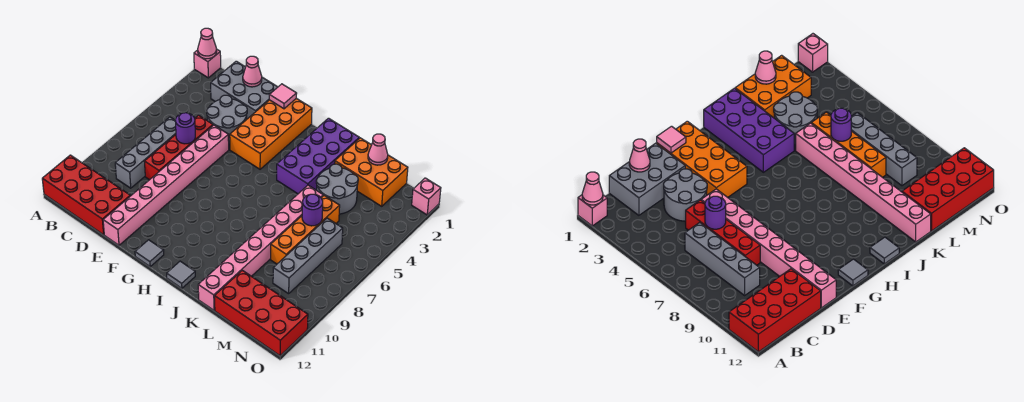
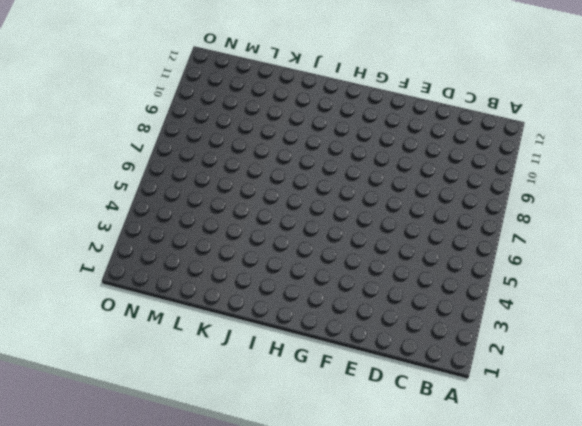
none -> pink 1x1 brick [194,49,221,78]
none -> red 2x4 brick [42,155,130,235]
none -> grey 2x3 brick [211,61,277,119]

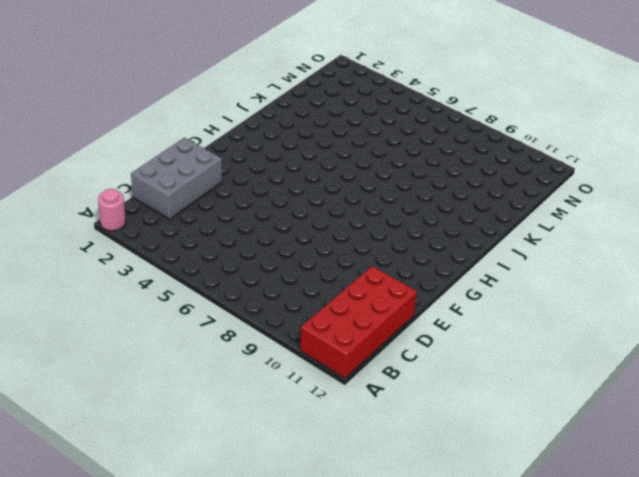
pink 1x1 round brick [98,189,126,231] -> pink 1x1 brick [194,49,221,78]
none -> grey 1x4 brick [115,117,176,188]
none -> grey 2x2 round brick [207,95,247,144]
none -> red 1x4 brick [144,115,213,180]

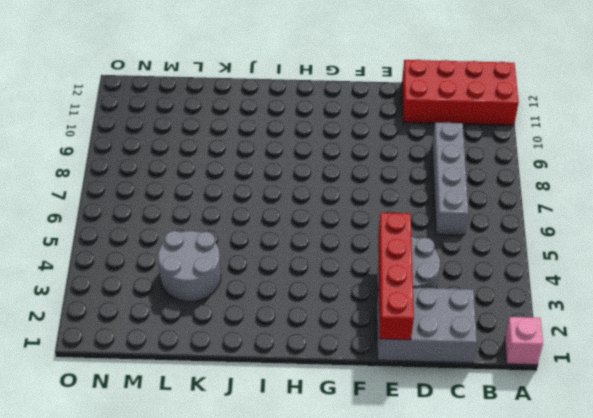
red 1x4 brick [378,213,414,340] -> red 1x4 brick moved to [144,115,213,180]
none -> pink 1x8 brick [103,125,229,245]
none -> orange 2x4 brick [230,98,312,169]
none -> grey 1x1 tile [135,240,164,267]

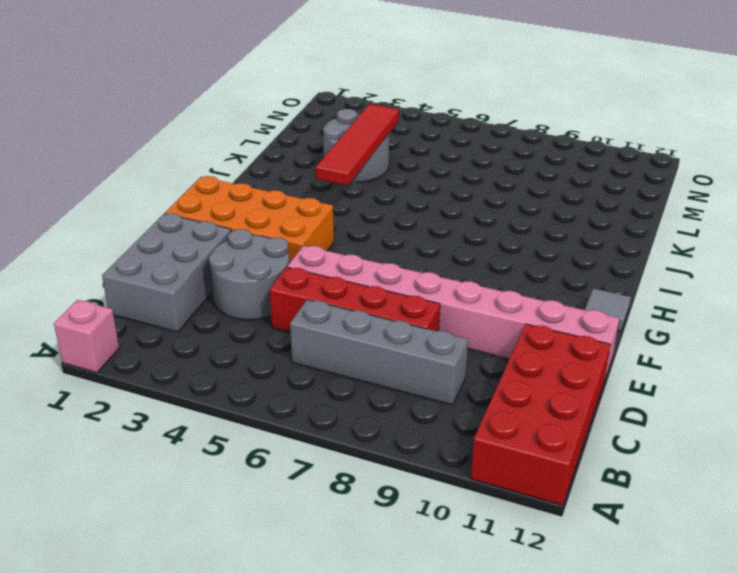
red 1x4 tile [316,104,399,185] -> none
none -> purple 2x4 brick [277,118,359,194]
none -> grey 1x1 tile [167,261,195,288]
none -> orange 2x3 brick [335,138,408,206]

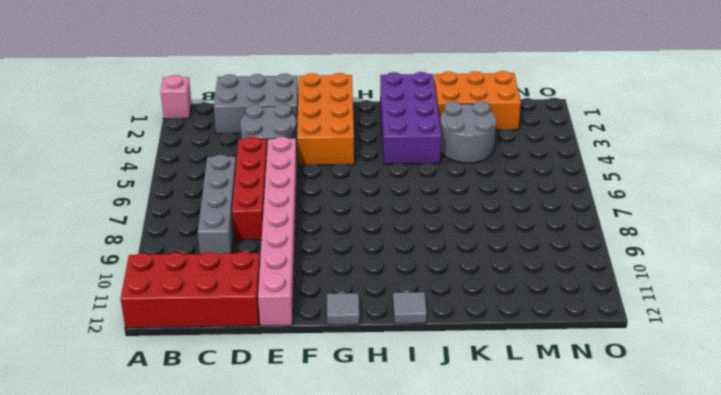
none -> pink 1x8 brick [198,185,323,310]
none -> orange 1x4 brick [271,196,340,264]
none -> red 2x4 brick [215,270,308,356]

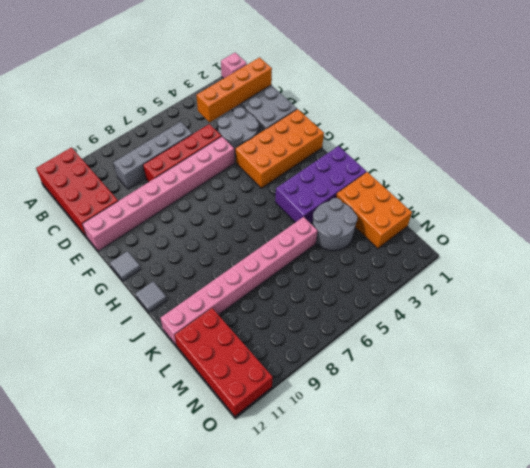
orange 1x4 brick [196,57,272,122] -> orange 1x4 brick moved to [271,196,340,264]
none -> grey 1x4 brick [273,218,343,294]
none -> pink 1x1 brick [412,178,441,215]
none -> pink 1x1 cone [198,28,217,59]

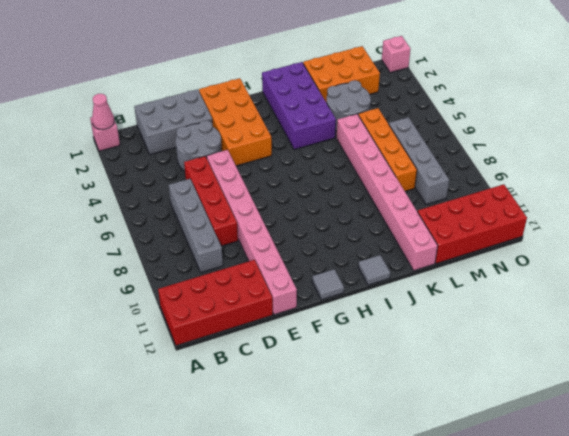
none -> pink 1x1 cone [243,56,262,87]
none -> purple 1x1 round brick [175,113,195,144]
none -> pink 1x1 tile [269,84,297,109]

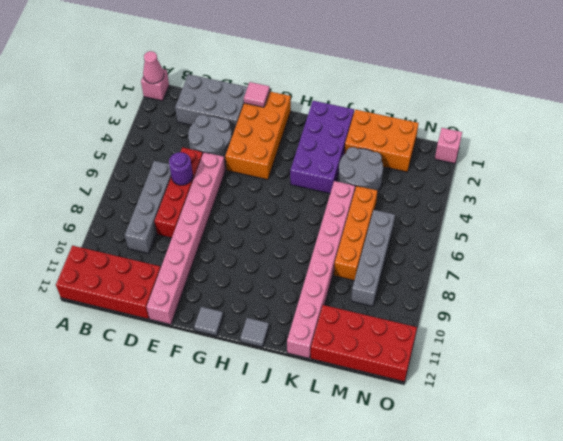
none -> pink 1x1 cone [243,56,262,87]
none -> pink 1x1 cone [368,134,388,165]
none -> purple 1x1 round brick [302,194,323,226]

